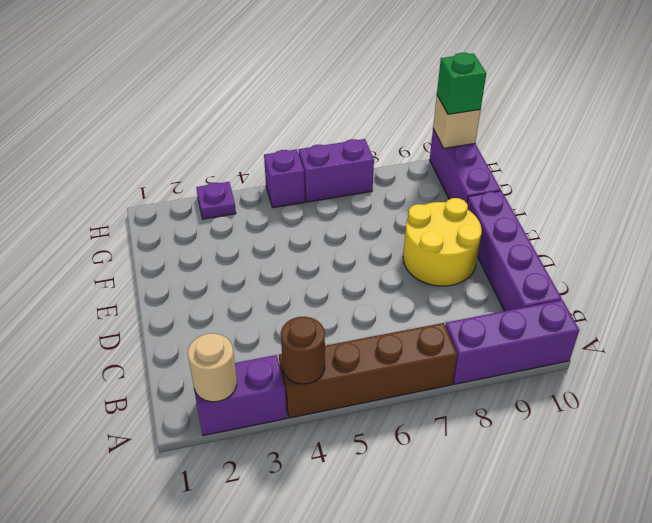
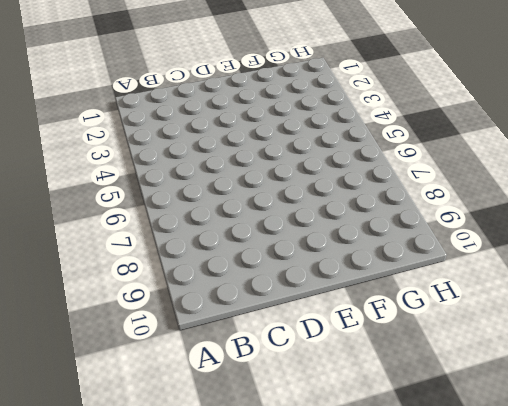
none -> purple 1x2 brick [194,355,287,436]
none -> brown 1x4 brick [279,323,457,418]
none -> purple 1x3 brick [445,300,579,384]

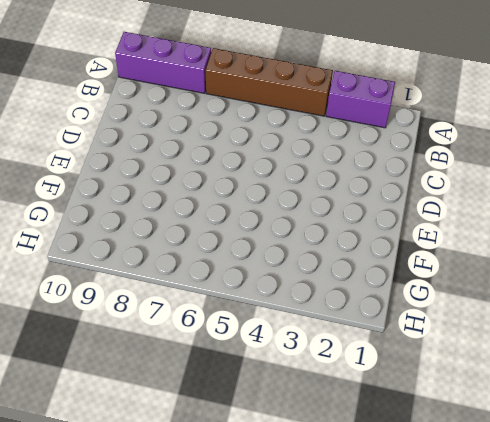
none -> purple 1x4 brick [467,191,562,311]
none -> yellow 2x2 round brick [403,198,482,286]
none -> purple 1x3 brick [430,129,501,203]

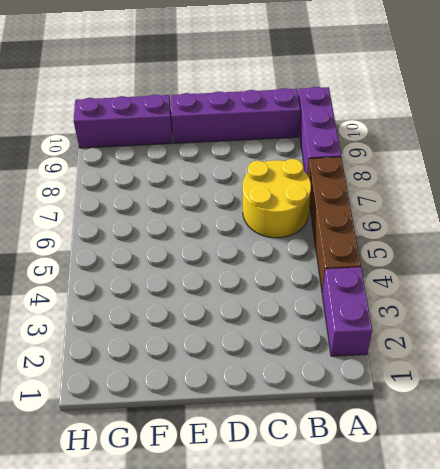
yellow 2x2 round brick [243,159,311,238] -> yellow 2x2 round brick moved to [403,198,482,286]
none -> purple 1x1 plate [196,182,236,219]
none -> purple 1x1 brick [264,149,305,208]
none -> purple 1x2 brick [299,139,374,202]

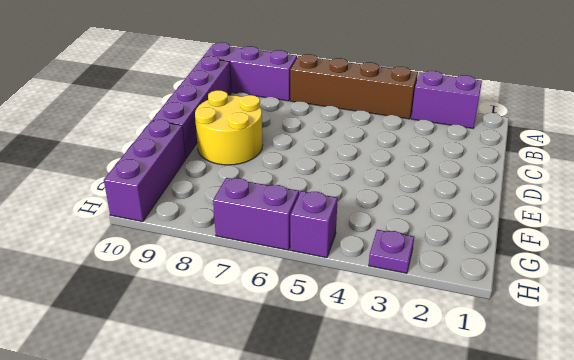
none -> tan 1x1 round brick [188,333,237,402]
none -> brown 1x1 round brick [281,317,325,384]
none -> tan 1x1 brick [433,96,481,148]

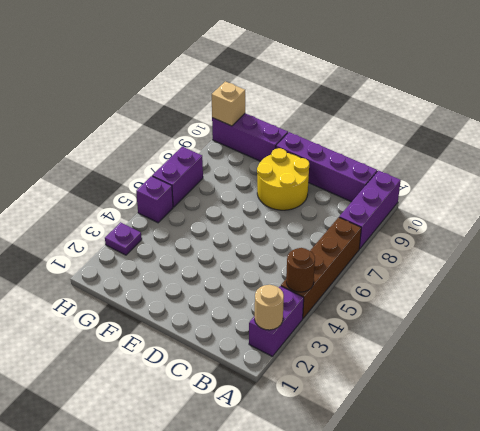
none -> green 1x1 brick [437,53,486,114]

